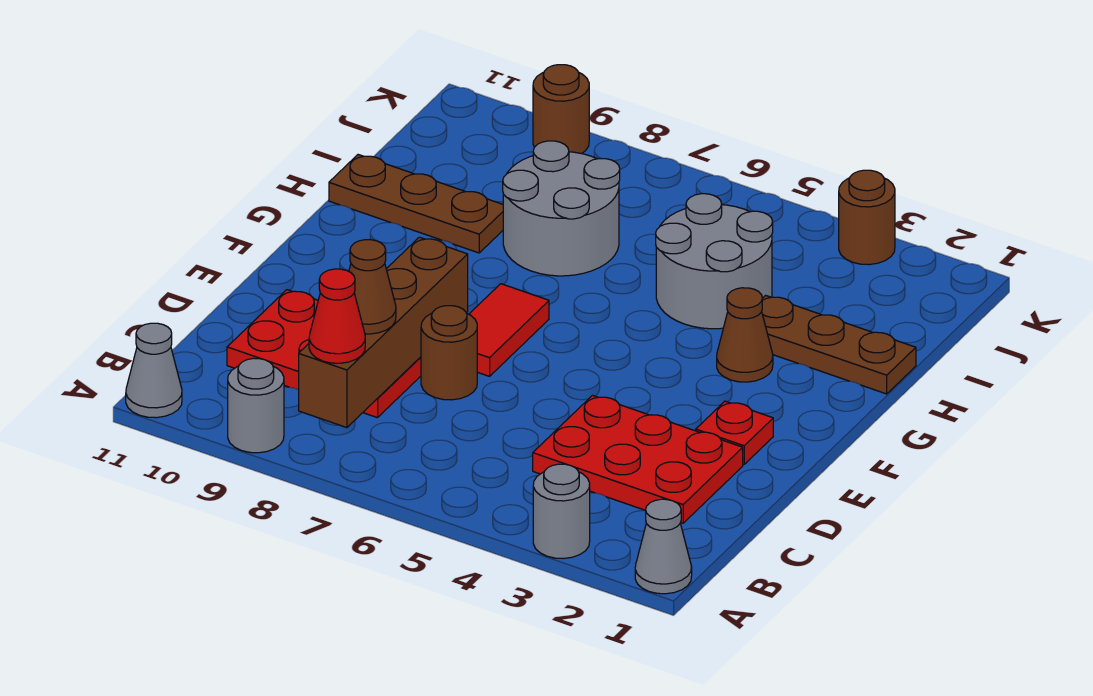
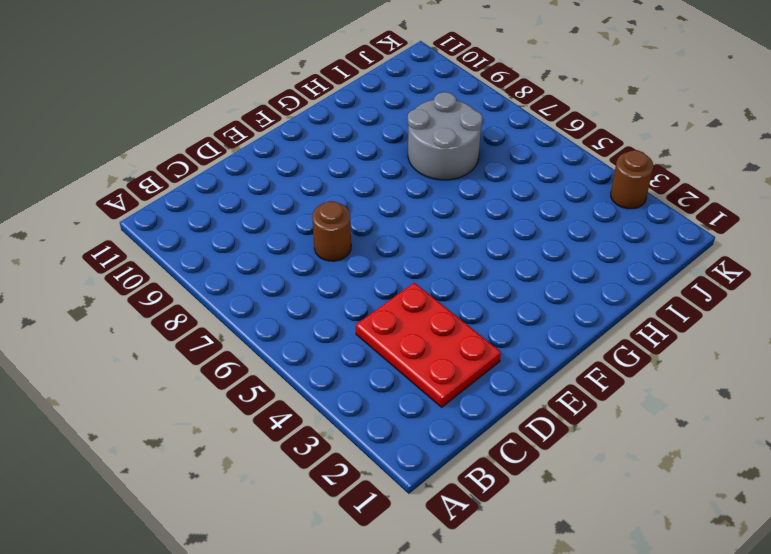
none -> grey 1x1 cone [635,499,692,594]
none -> grey 1x1 round brick [533,464,590,559]
none -> grey 1x1 round brick [228,358,284,453]

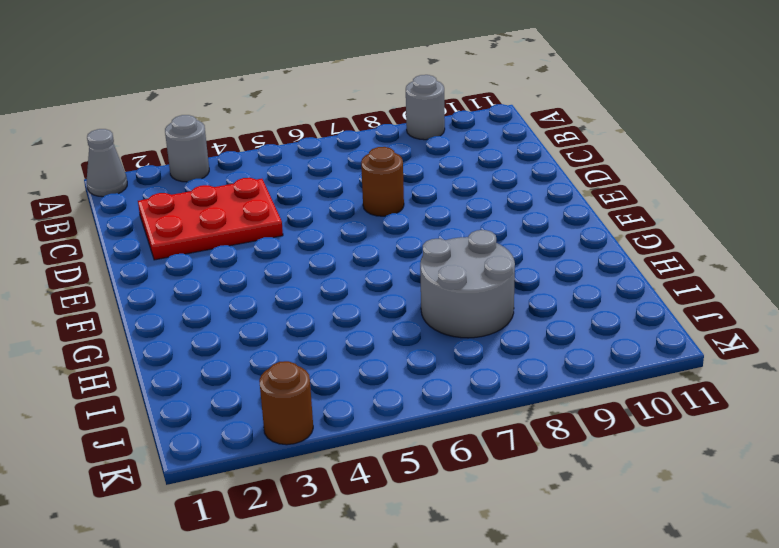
none -> grey 1x1 cone [126,323,182,418]
none -> red 2x3 plate [227,290,421,418]
none -> red 1x1 plate [696,401,773,464]

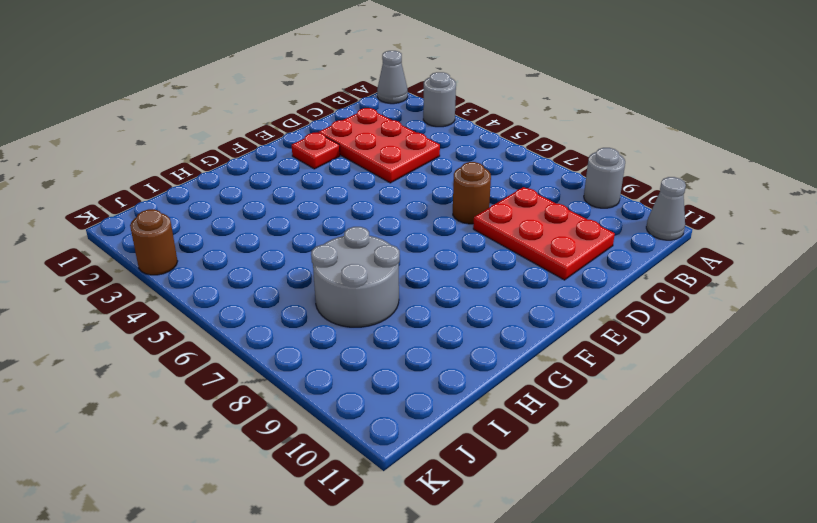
none -> red 1x2 tile [469,284,549,376]
none -> brown 1x1 cone [717,288,773,382]
none -> brown 1x3 plate [762,295,916,394]

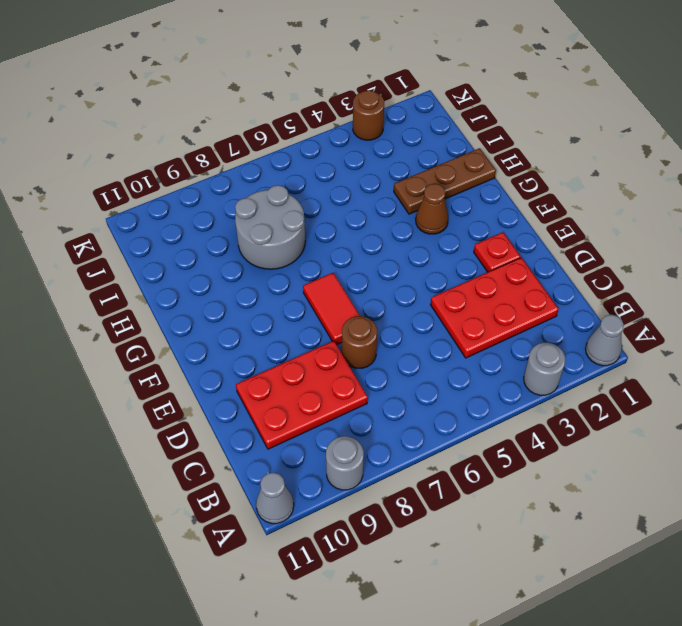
none -> grey 2x2 round brick [656,194,773,329]
none -> brown 1x3 plate [329,155,503,253]
none -> brown 1x1 round brick [533,65,589,154]

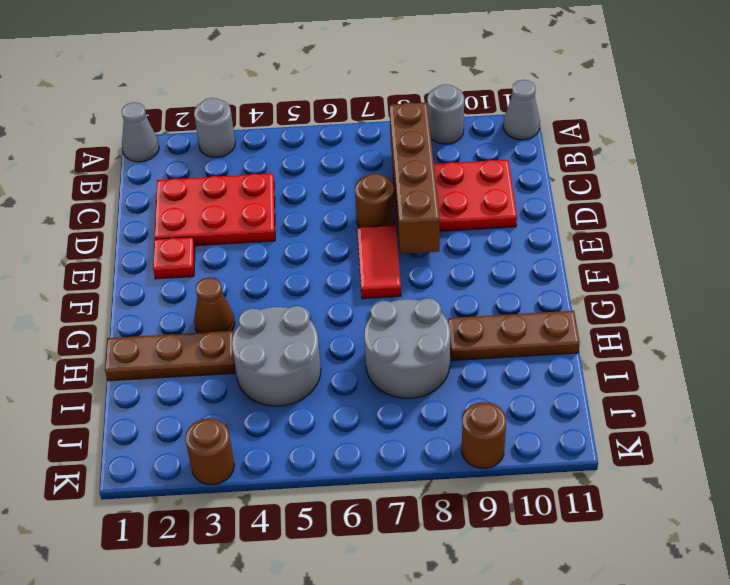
none -> red 1x1 cone [309,269,365,363]
none -> brown 1x1 cone [349,240,396,334]

